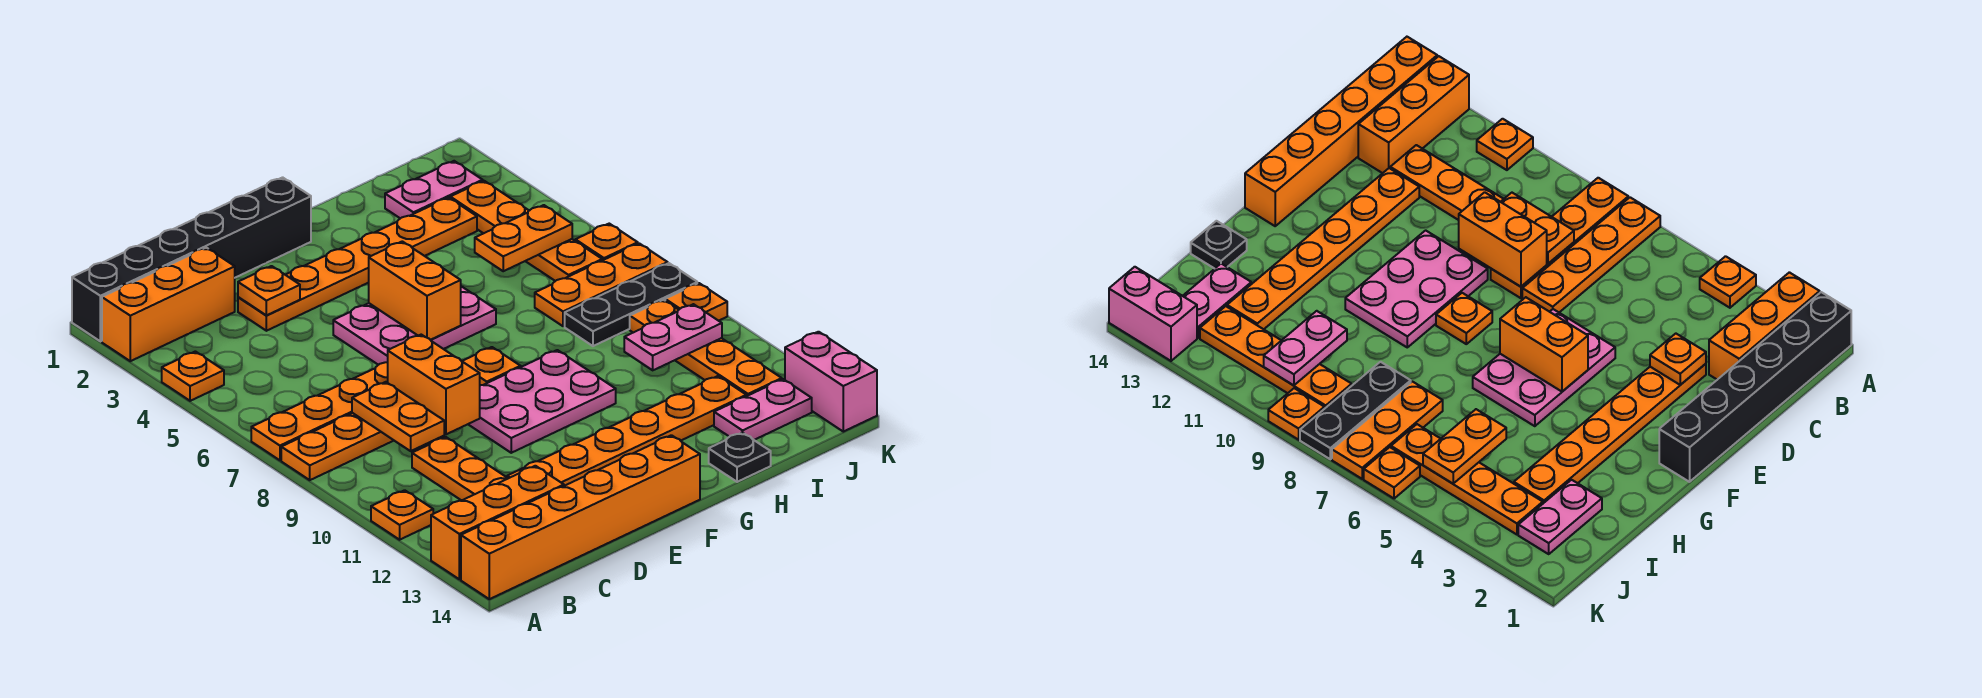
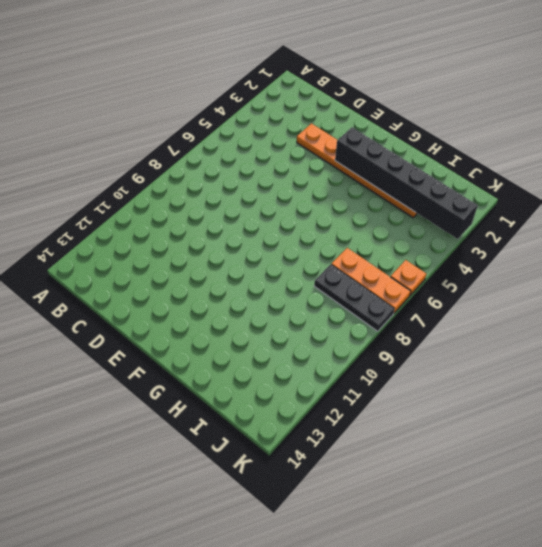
black 1x6 brick [335,127,478,239] -> black 1x6 brick moved to [72,177,311,341]
none -> orange 1x3 brick [102,248,235,361]
none -> orange 1x1 plate [162,351,224,401]
none -> orange 1x4 plate [251,362,388,460]
none -> orange 1x4 plate [281,413,394,480]

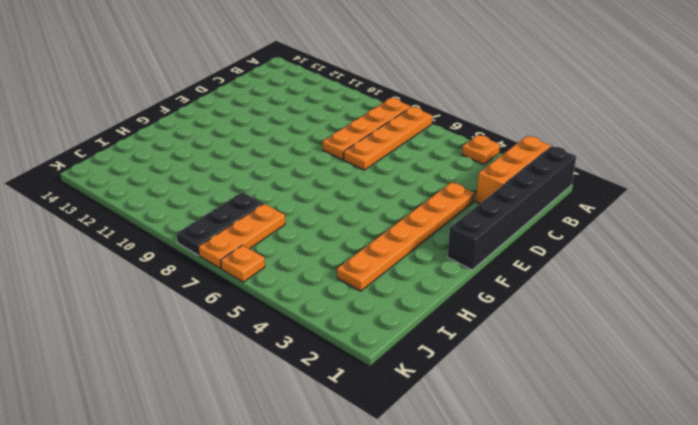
none -> orange 1x1 plate [371,490,433,540]
none -> orange 1x3 brick [431,466,564,579]
none -> orange 1x6 brick [461,435,700,599]
none -> orange 1x3 plate [412,437,508,501]

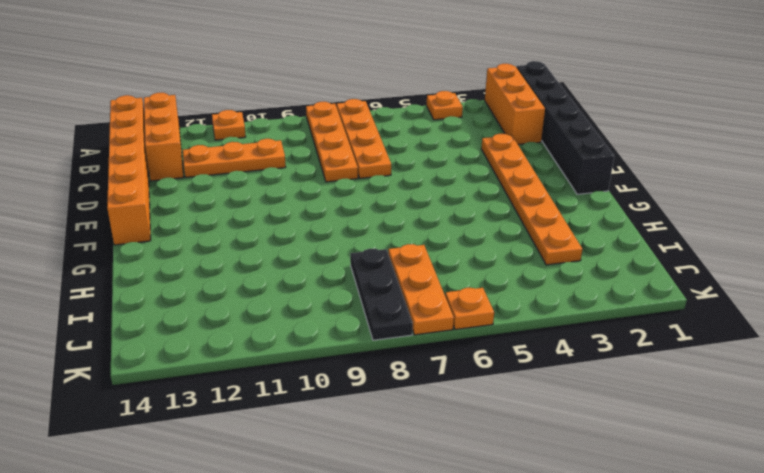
none -> orange 1x6 plate [507,376,746,486]
none -> pink 2x3 plate [333,286,496,365]
none -> pink 2x3 plate [468,350,616,453]
none -> orange 1x1 plate [462,347,521,385]

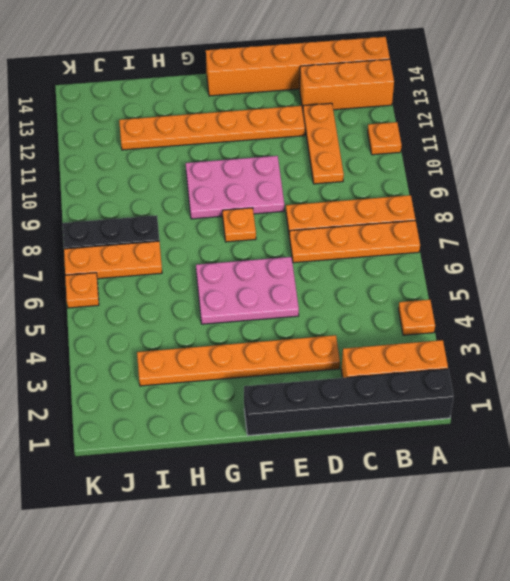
none -> black 1x1 plate [709,432,771,482]
none -> pink 1x2 plate [385,161,483,218]
none -> pink 1x2 plate [714,379,812,440]
none -> orange 1x4 plate [450,181,602,281]

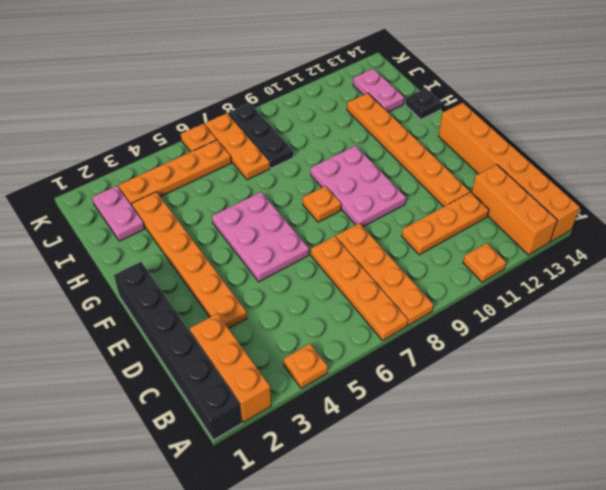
none -> orange 1x4 plate [630,300,782,396]
none -> orange 1x1 plate [665,283,727,321]
none -> pink 1x2 brick [785,332,877,432]
none -> orange 1x2 plate [352,382,444,451]

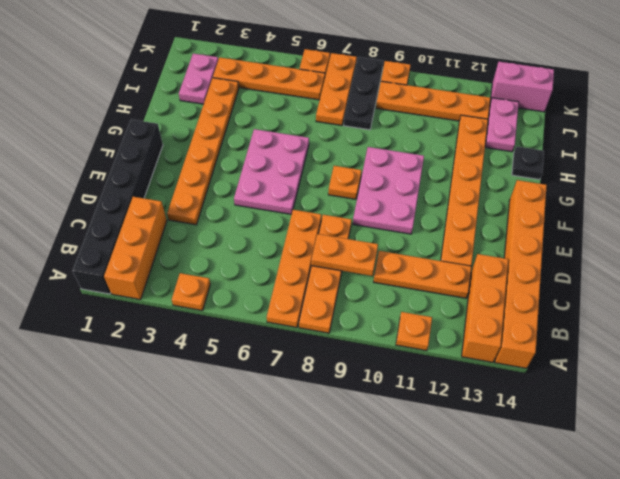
none -> orange 1x1 plate [238,266,300,315]
none -> orange 1x2 brick [388,335,480,434]
none -> orange 1x2 brick [369,241,461,340]
none -> orange 1x2 plate [475,205,572,271]

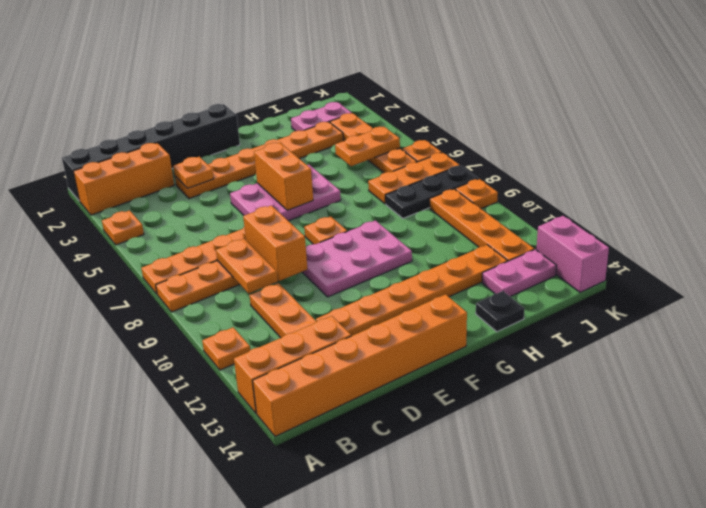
none -> pink 1x2 plate [624,304,722,370]

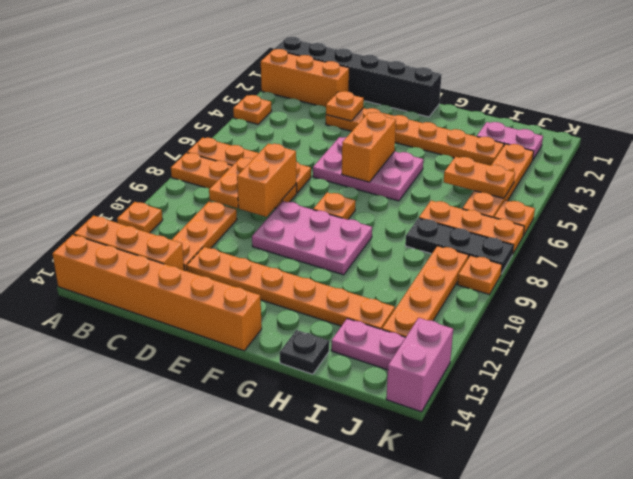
none -> pink 1x2 plate [624,304,722,370]

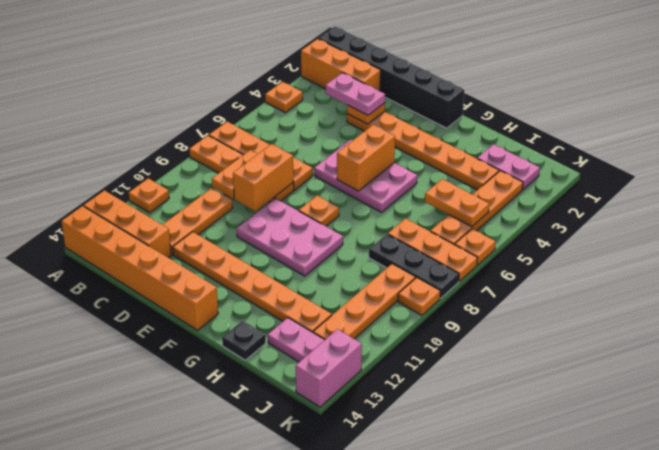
pink 1x2 plate [326,73,385,115] -> pink 1x2 plate moved to [624,304,722,370]

